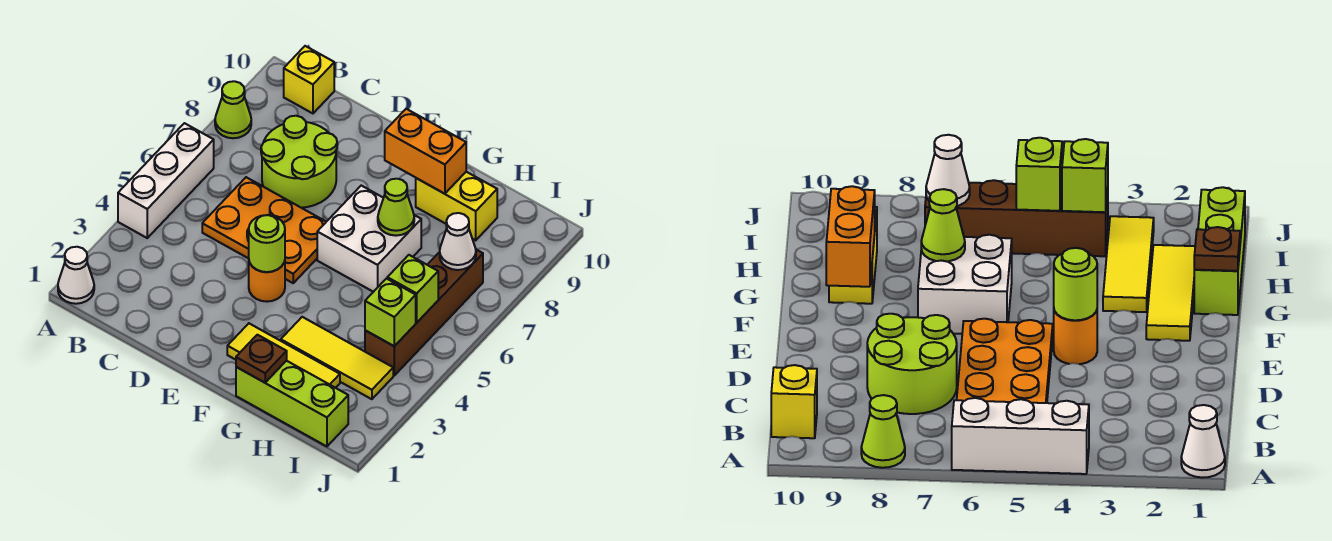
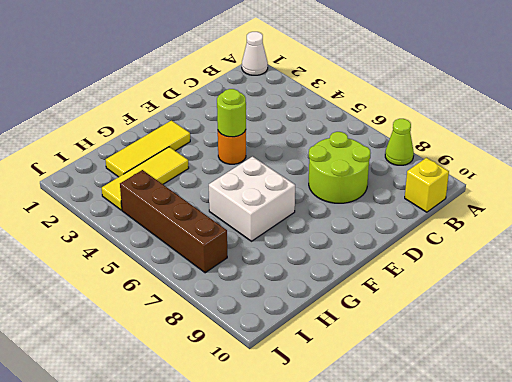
none -> white 1x3 brick [118,123,214,238]
none -> orange 2x3 plate [202,177,326,283]
none -> lime 1x3 brick [236,361,348,446]

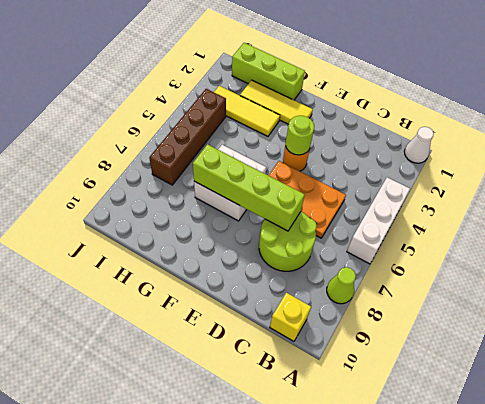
lime 1x4 brick [193,144,305,231] -> lime 1x1 cone [378,179,414,236]
none -> yellow 1x2 brick [416,172,497,240]
none -> orange 1x2 brick [385,109,466,194]
none -> brown 1x1 plate [236,335,287,383]

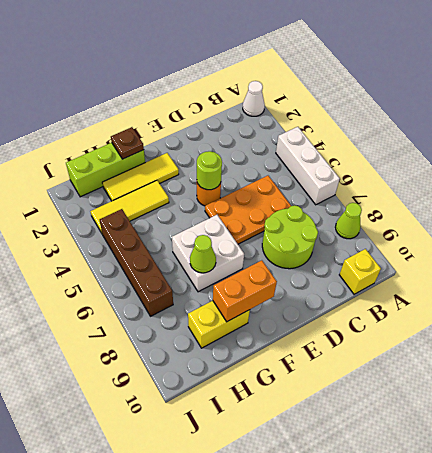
none -> lime 1x1 brick [365,279,416,346]
none -> lime 1x1 brick [387,255,438,322]
none -> white 1x1 cone [440,213,476,270]

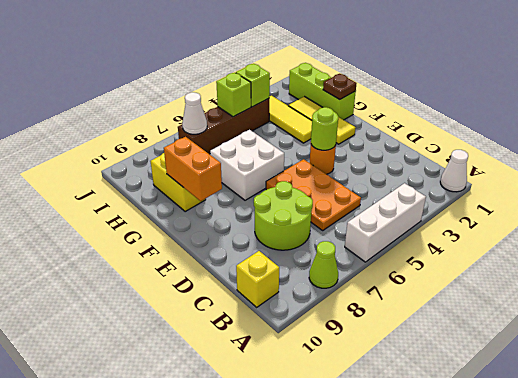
none -> lime 1x1 cone [378,179,414,236]

